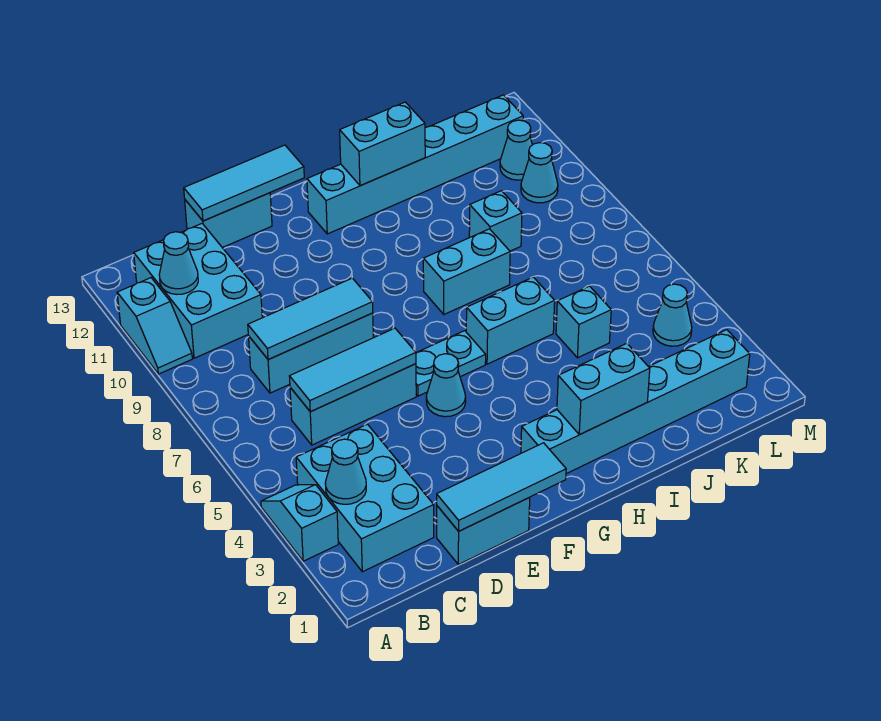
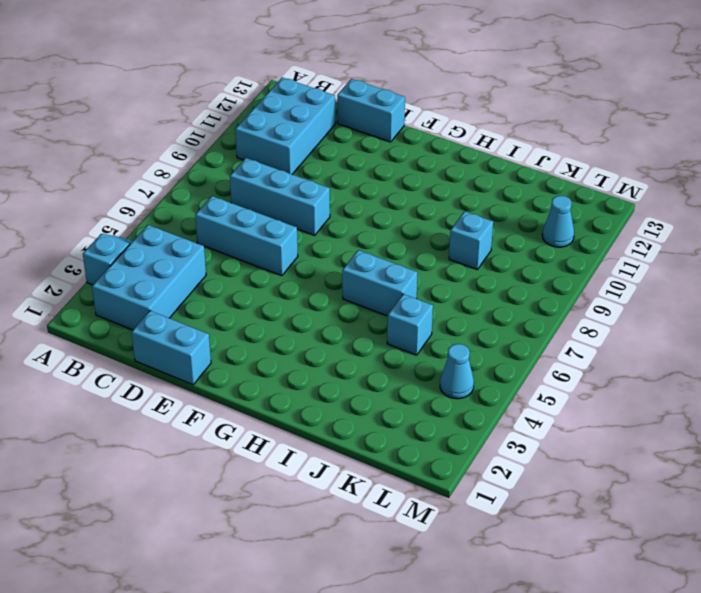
none -> cyan 1x2 slope [117,278,192,374]
none -> cyan 1x1 cone [426,354,466,417]
none -> cyan 1x2 plate [416,331,486,396]

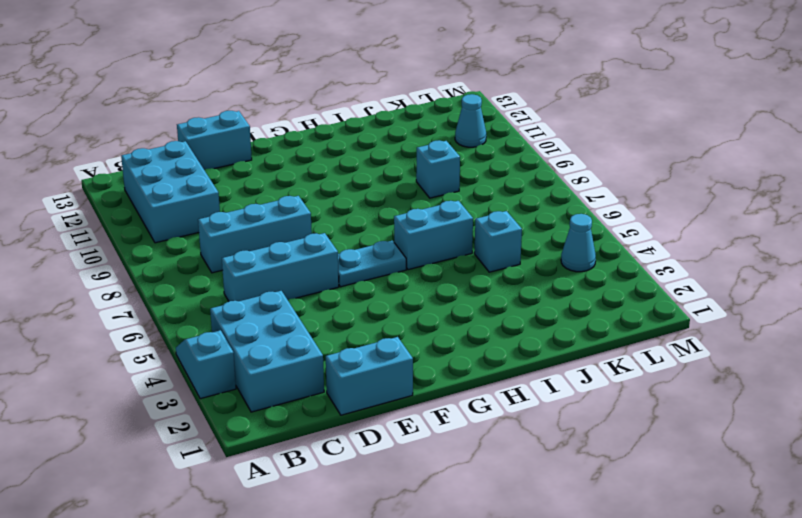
none -> cyan 1x2 slope [117,278,192,374]
none -> cyan 1x1 cone [426,354,466,417]
none -> cyan 1x6 brick [521,330,750,474]

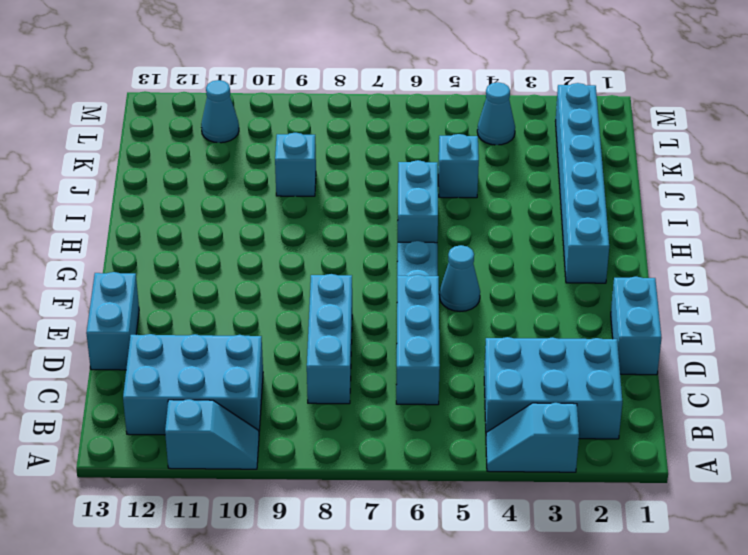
none -> cyan 1x6 brick [307,95,523,234]
none -> cyan 1x2 brick [423,229,510,314]
none -> cyan 1x1 cone [521,143,558,203]

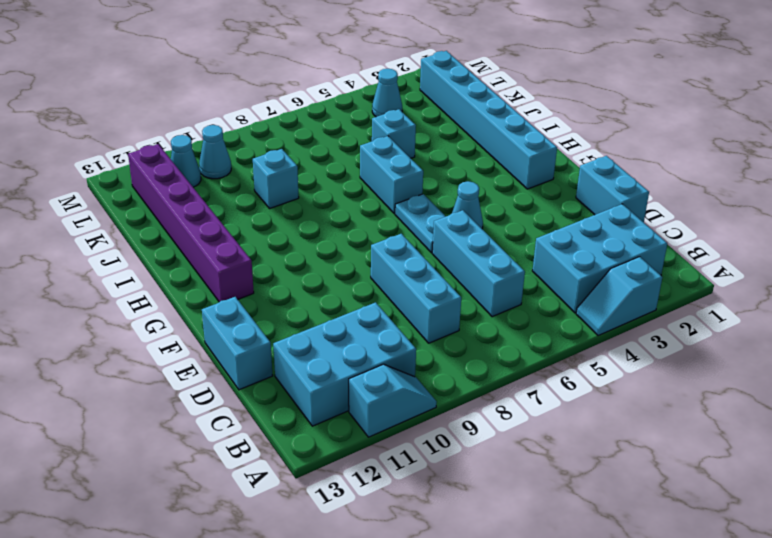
purple 1x6 brick [128,144,254,302] -> cyan 1x6 brick [307,95,523,234]
none -> cyan 1x2 brick [423,229,510,314]
none -> cyan 1x1 cone [325,439,366,504]
none -> cyan 1x1 cone [159,232,198,294]

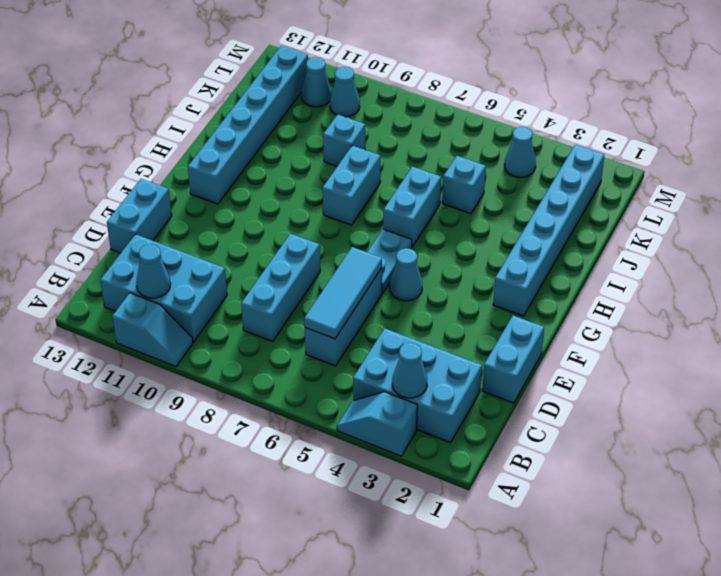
none -> cyan 1x3 tile [248,278,373,360]
none -> cyan 1x3 tile [437,443,566,531]
none -> cyan 1x3 tile [184,145,304,221]

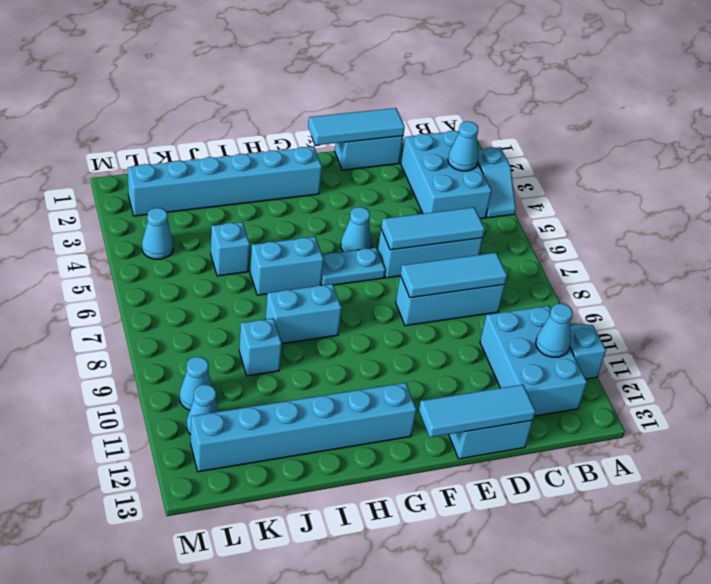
none -> cyan 1x2 brick [557,343,650,435]
none -> cyan 1x2 brick [340,102,425,186]

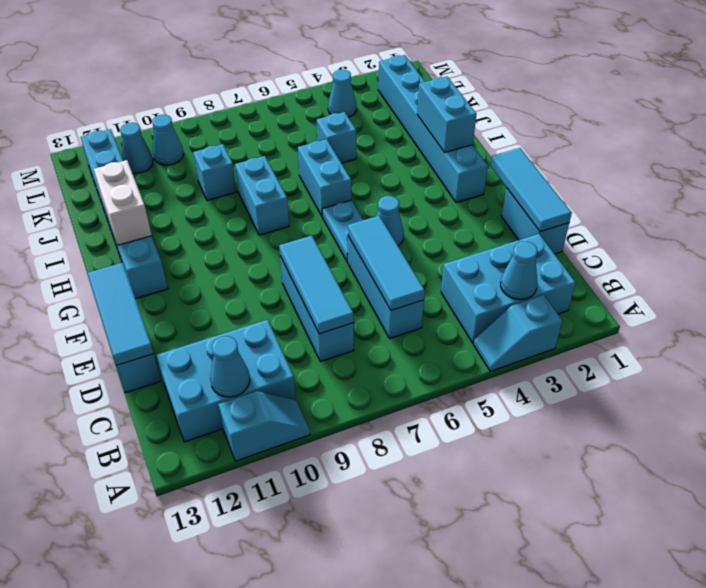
white 1x2 brick [94,160,152,245] -> cyan 1x2 brick [340,102,425,186]

